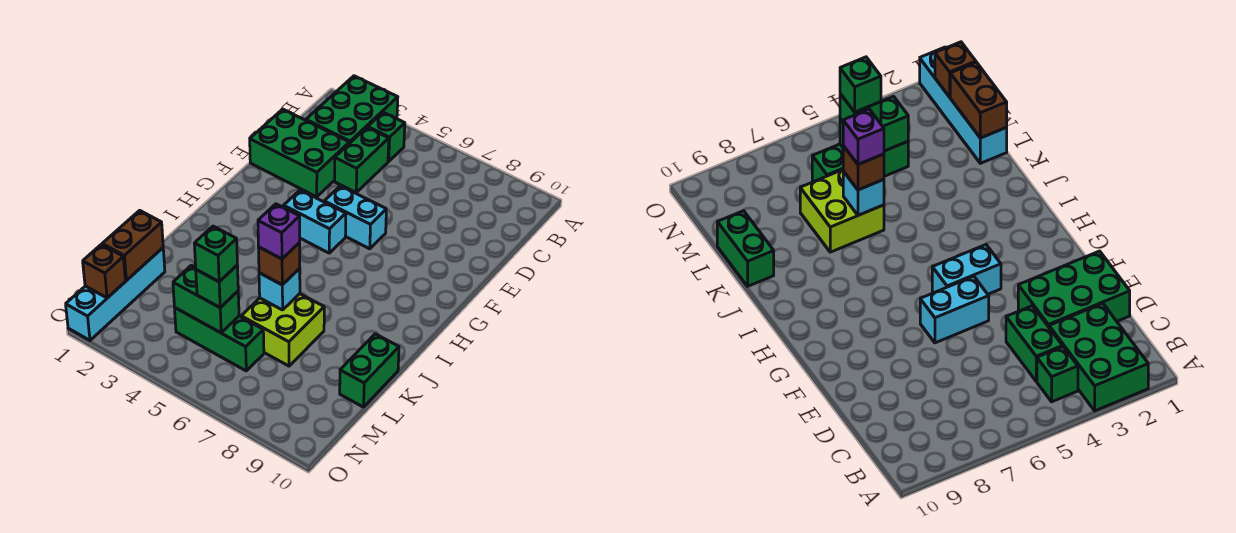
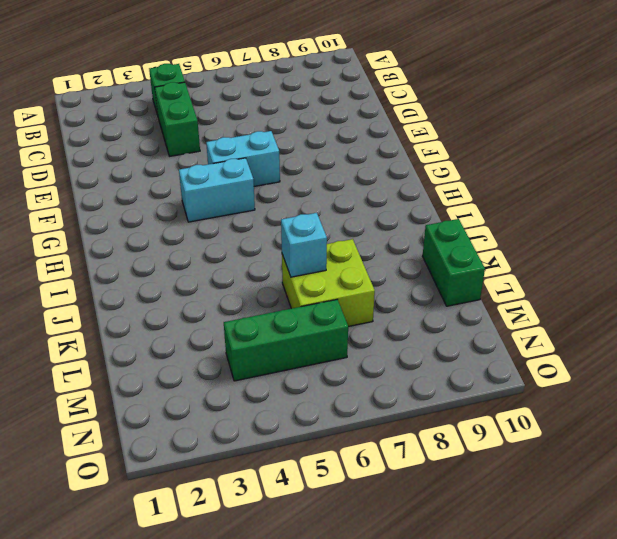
none -> green 2x3 brick [306,76,398,144]
none -> green 2x3 brick [250,109,349,197]
none -> cyan 1x4 brick [66,248,165,340]

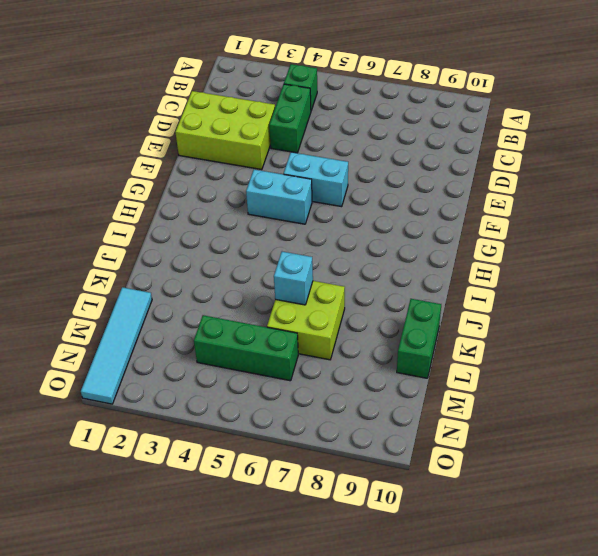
lime 2x3 brick [175,91,275,170] -> green 2x3 brick [250,109,349,197]
cyan 1x4 tile [81,287,152,404] -> cyan 1x4 brick [66,248,165,340]
none -> green 2x3 brick [306,76,398,144]
none -> brown 1x2 brick [102,210,163,280]
none -> green 1x2 brick [173,265,239,333]

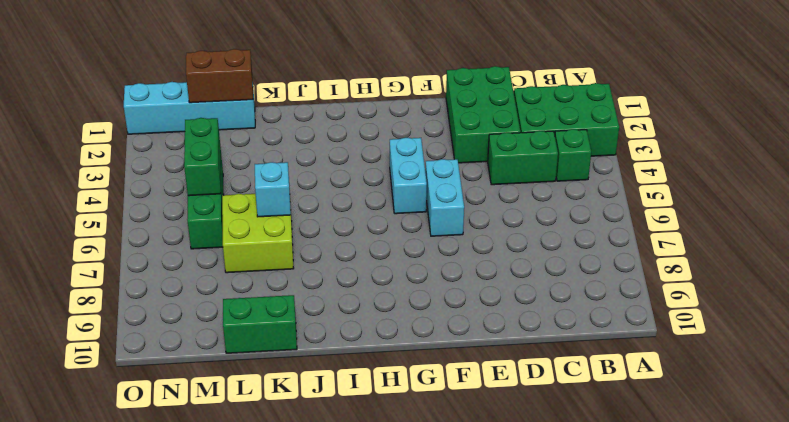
none -> brown 1x1 brick [83,244,125,298]
none -> brown 1x1 brick [258,243,300,285]
none -> green 1x1 brick [196,265,238,308]

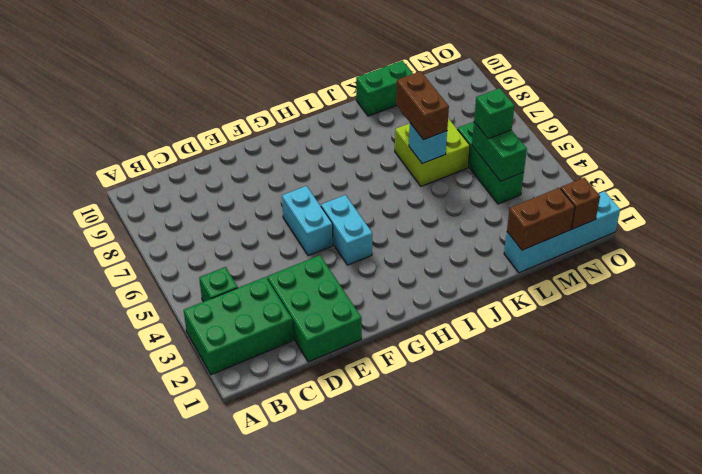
brown 1x2 brick [396,71,449,140] -> brown 1x1 brick [258,243,300,285]
none -> green 1x2 brick [335,127,389,192]
none -> purple 1x1 brick [258,204,300,259]
none -> green 1x1 brick [194,226,237,282]

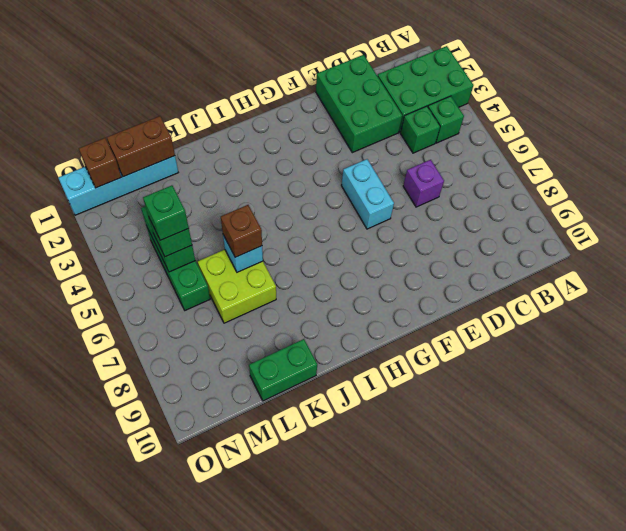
green 1x1 brick [400,106,440,153] -> green 1x2 brick [335,127,389,192]
purple 1x1 brick [403,160,444,207] -> purple 1x1 brick moved to [258,204,300,259]
none -> cyan 1x2 brick [284,190,346,253]

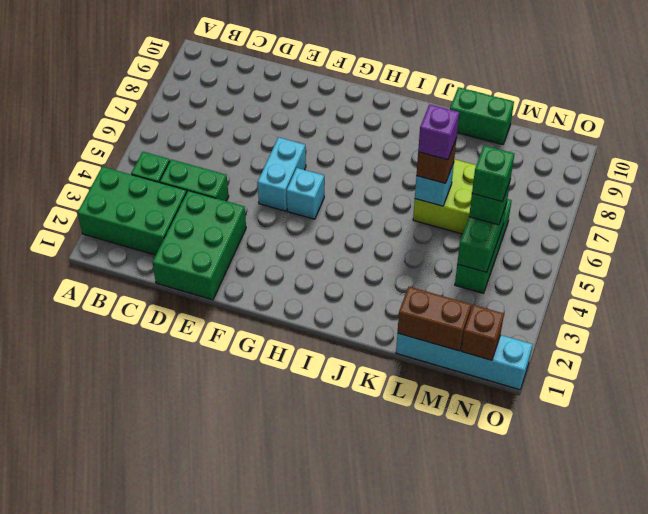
cyan 1x1 brick [287,168,324,219] -> cyan 1x2 brick [284,190,346,253]

